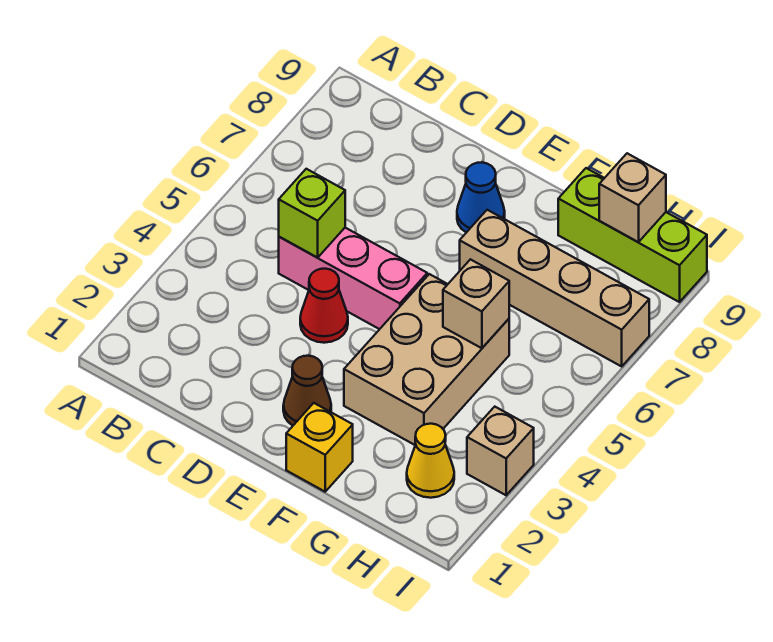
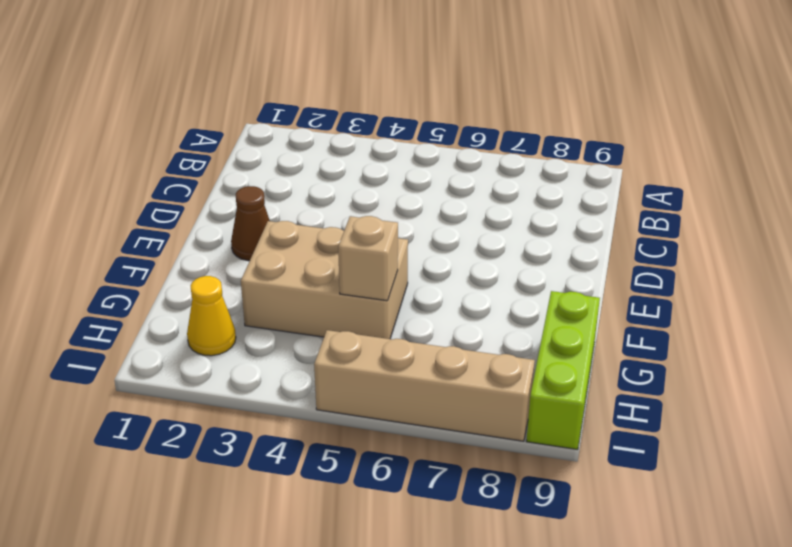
tan 1x4 brick [314,330,535,441] -> tan 1x4 brick turned to [460,210,649,366]
none -> pink 1x3 brick [279,228,427,329]
none -> red 1x1 cone [300,269,348,343]
none -> blue 1x1 cone [457,162,505,232]

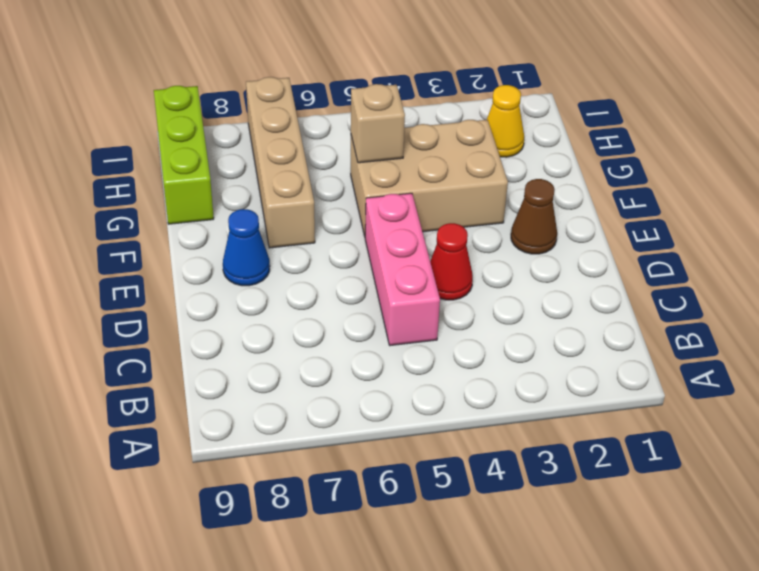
none -> yellow 1x1 brick [286,403,353,492]
none -> tan 1x1 brick [467,407,534,495]
none -> lime 1x1 brick [279,169,345,257]

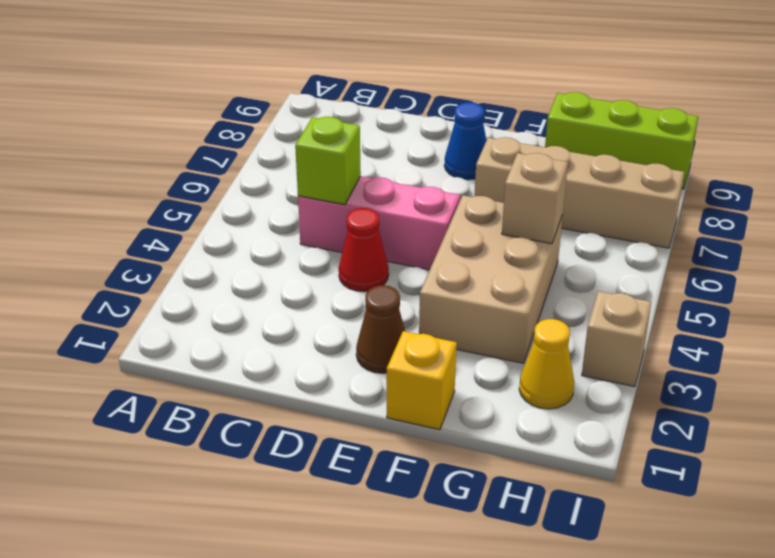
none -> tan 1x1 brick [599,153,666,242]

